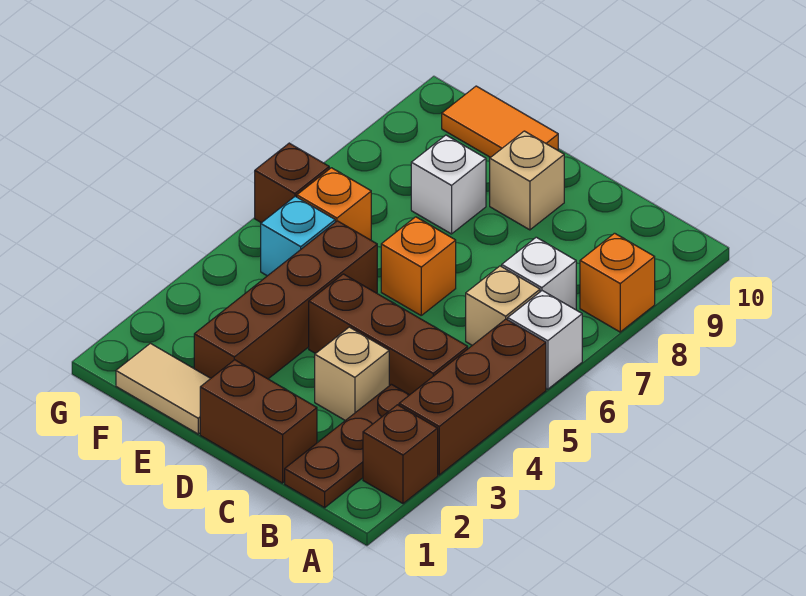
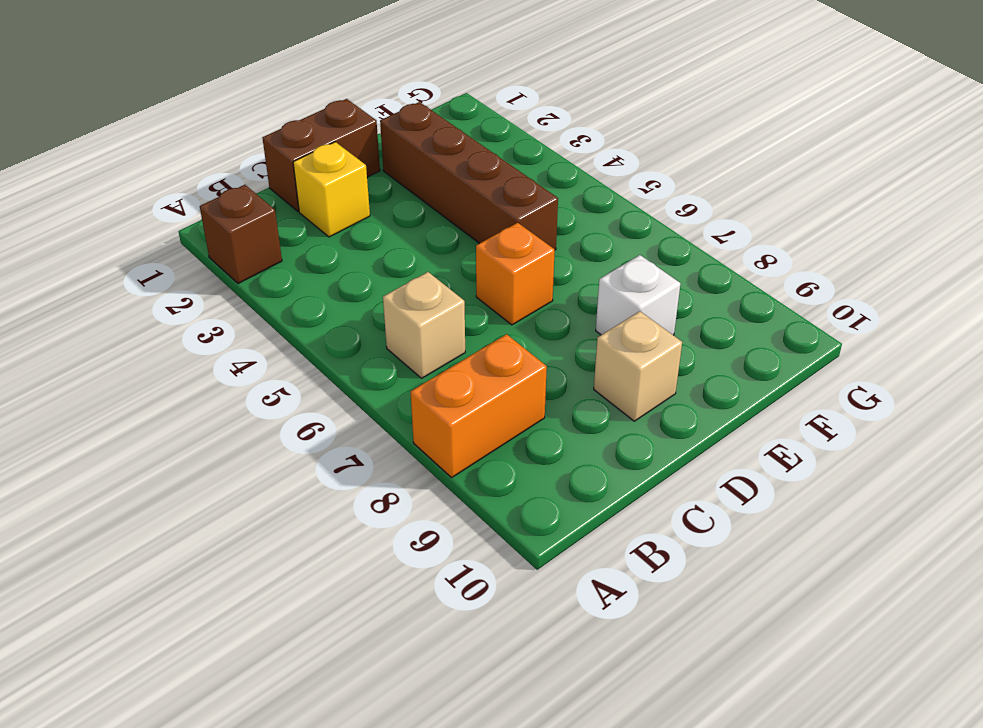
orange 1x2 brick [411,334,547,478] -> orange 1x1 brick [580,233,655,332]
yellow 1x1 brick [293,142,370,237] -> none
none -> brown 1x3 brick [399,319,546,475]
none -> white 1x1 brick [508,291,582,389]
none -> brown 1x3 plate [285,384,409,508]

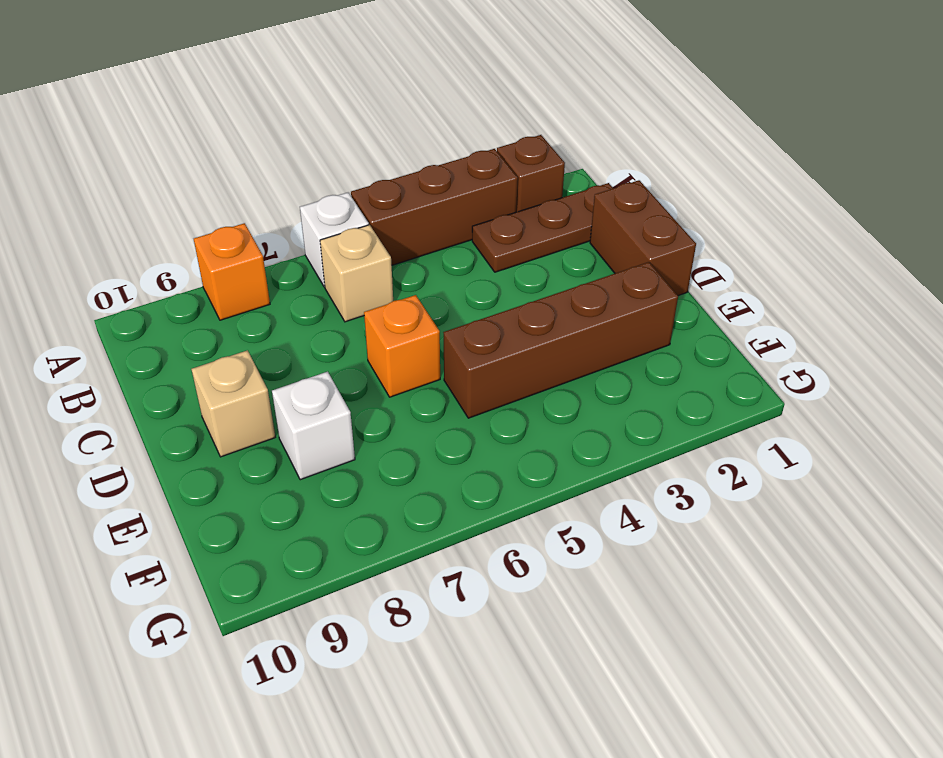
none -> brown 1x3 brick [309,274,468,395]
none -> white 1x1 brick [502,237,576,310]
none -> tan 1x1 brick [315,327,389,421]

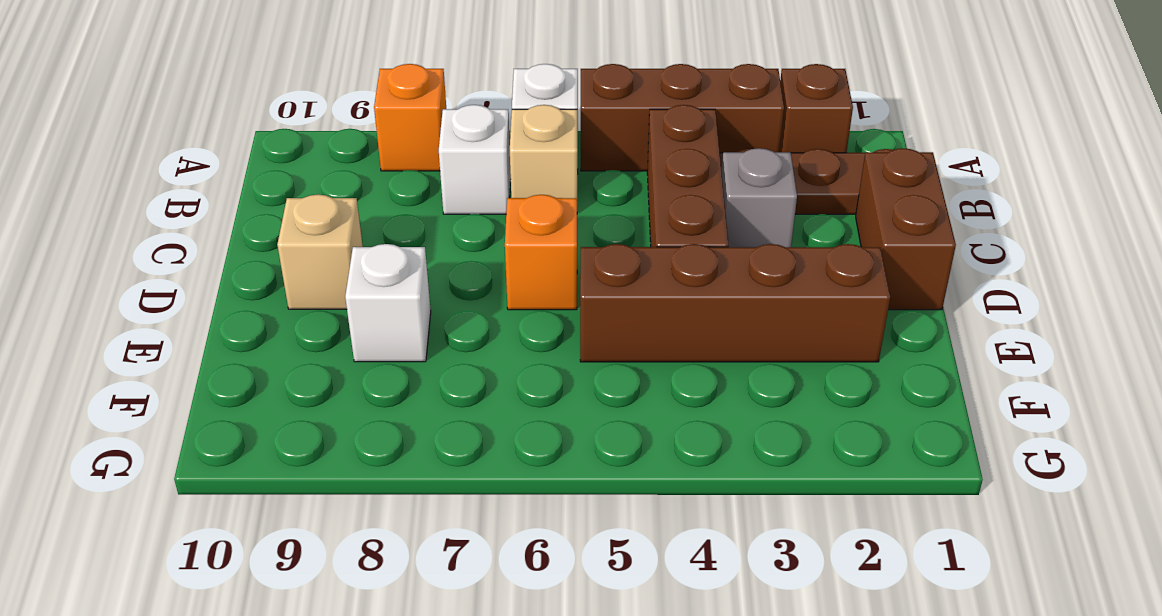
grey 1x1 brick [721,148,797,247] -> tan 1x1 brick [315,327,389,421]
none -> tan 1x2 tile [116,343,211,434]
none -> orange 1x2 tile [442,86,558,157]
none -> cyan 1x1 brick [261,196,335,276]

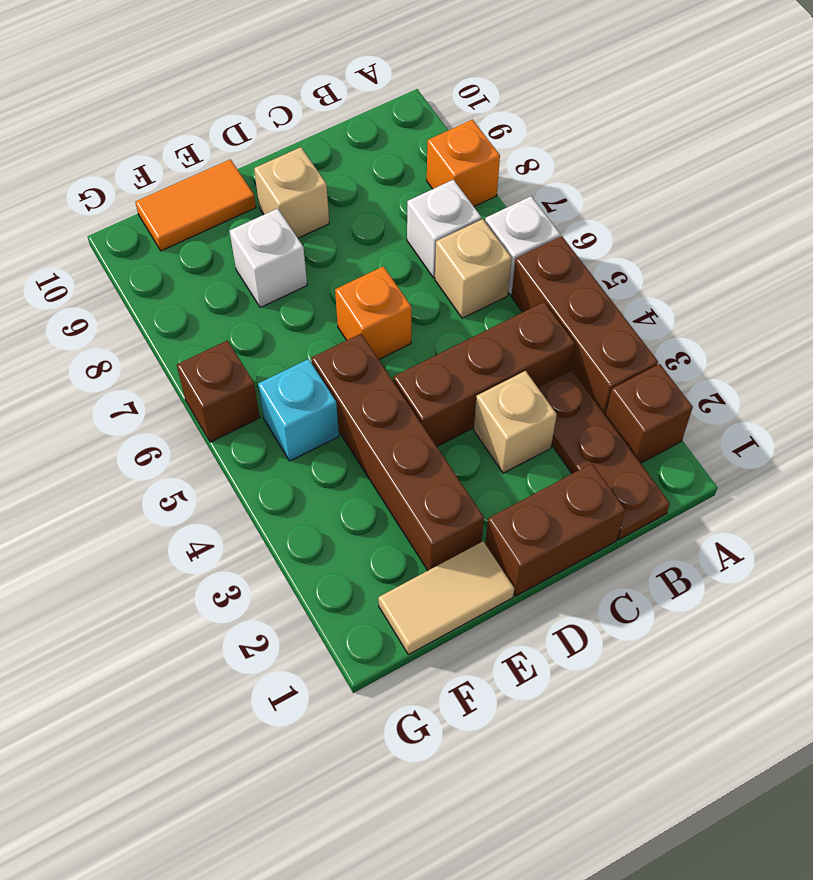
none -> orange 1x1 brick [297,168,371,240]

